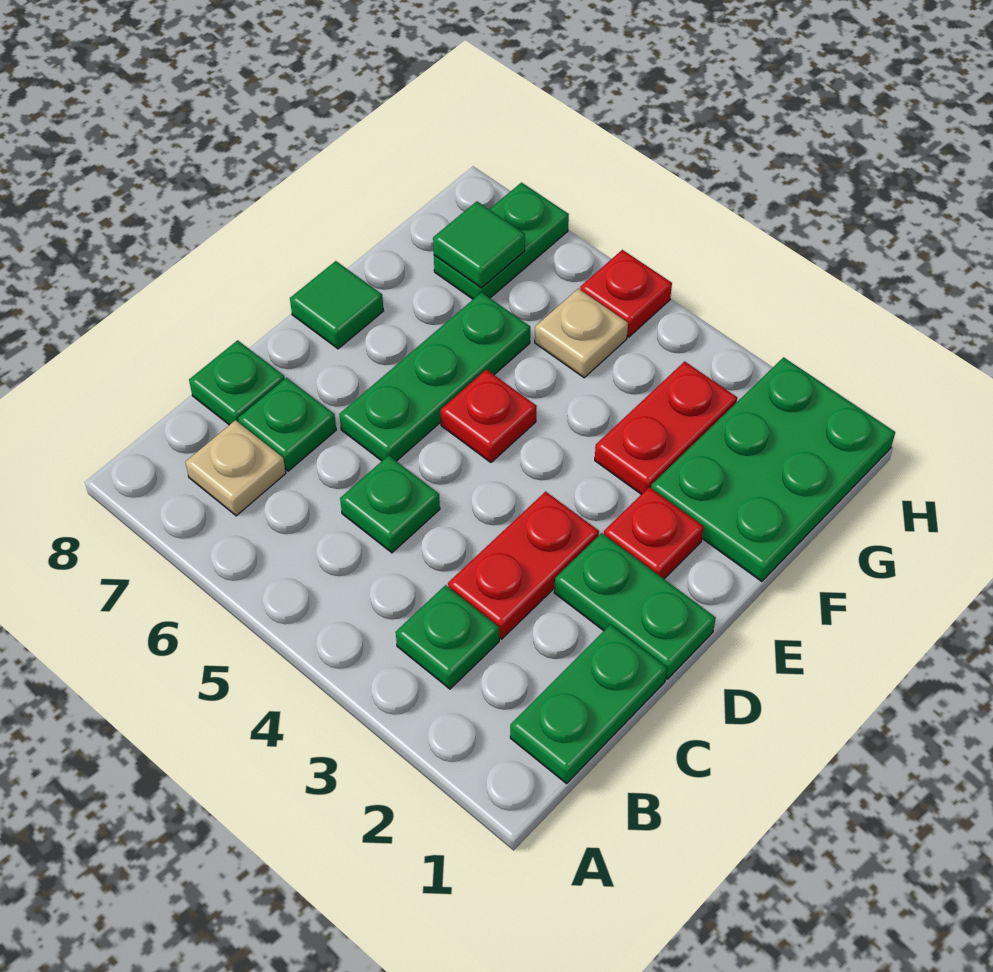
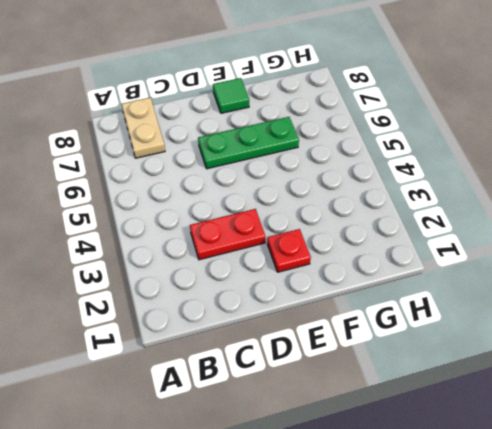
tan 1x2 plate [122,98,165,158] -> tan 1x1 plate [185,420,286,516]
none -> green 1x2 plate [510,625,667,784]
none -> green 1x1 plate [396,585,499,689]
none -> green 1x1 plate [340,455,440,553]

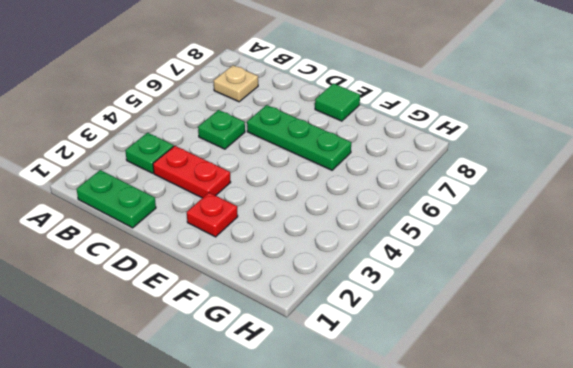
none -> green 1x1 plate [238,378,336,471]
none -> green 1x1 plate [189,340,285,425]
none -> green 1x2 plate [554,533,716,679]

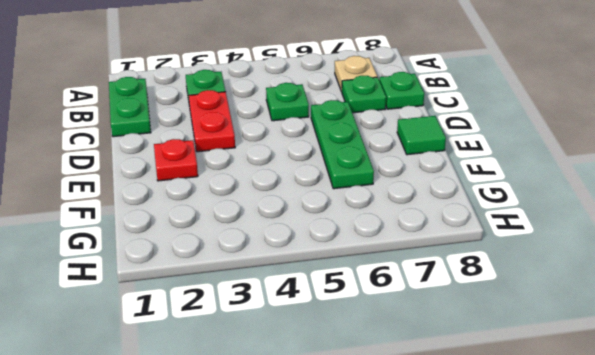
none -> green 1x2 plate [554,533,716,679]
none -> red 1x1 plate [441,370,537,462]
none -> green 2x3 plate [651,357,895,582]

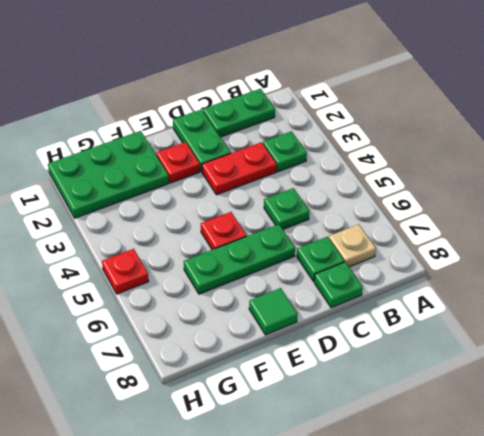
none -> red 1x2 plate [595,361,737,494]
none -> tan 1x1 plate [535,289,628,378]
none -> green 1x2 plate [434,183,569,299]

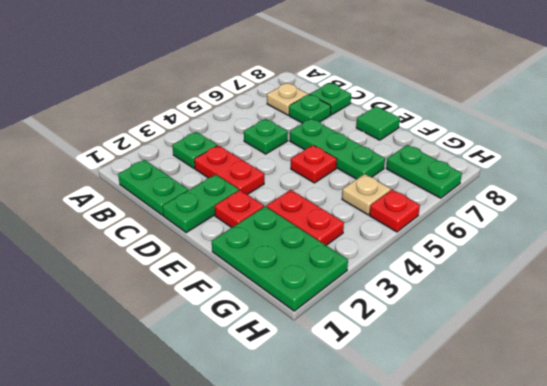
none -> green 1x1 tile [433,202,525,288]

